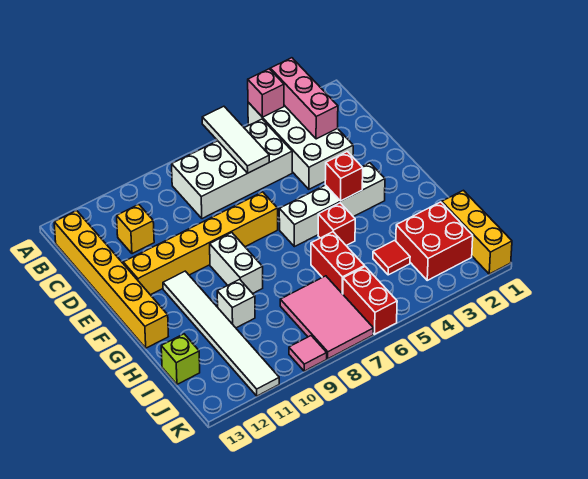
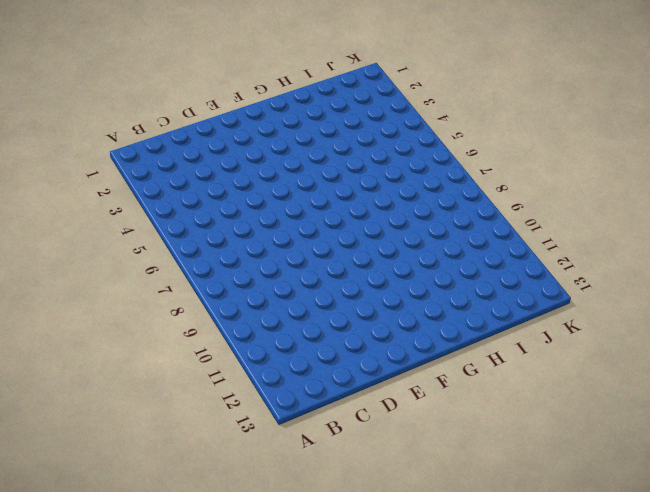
none -> white 2x4 brick [248,102,353,189]
none -> white 2x4 brick [172,119,292,219]
none -> yellow 1x6 brick [54,211,168,348]

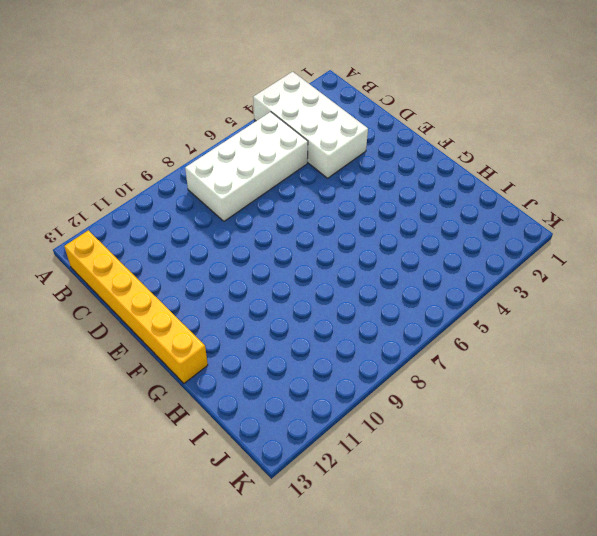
none -> yellow 1x1 brick [117,205,154,254]
none -> yellow 1x6 brick [123,192,278,295]
none -> white 1x4 brick [279,163,385,247]

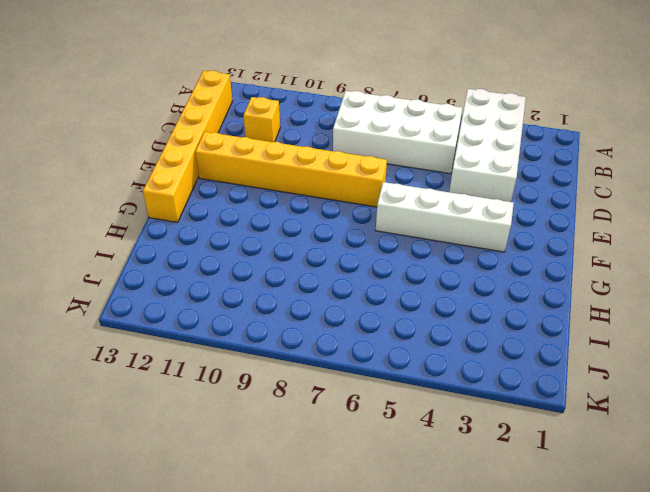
none -> white 1x2 brick [210,233,263,293]
none -> white 1x6 tile [163,271,279,396]
none -> red 1x1 brick [318,203,355,245]

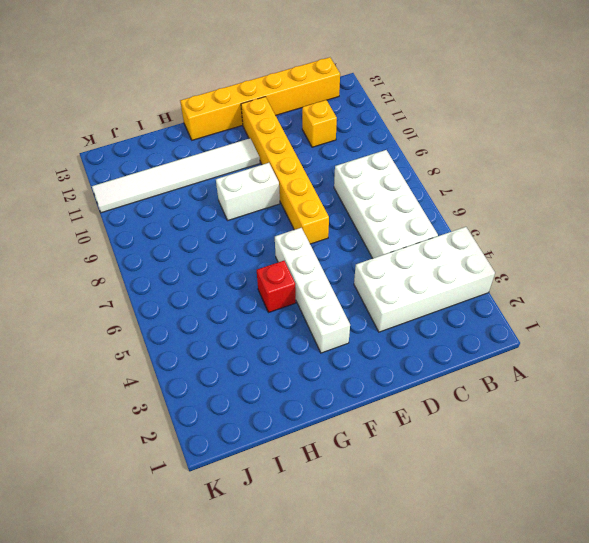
none -> red 1x2 brick [311,232,365,294]
none -> white 1x1 brick [217,279,255,328]
none -> yellow 1x3 brick [442,190,512,274]

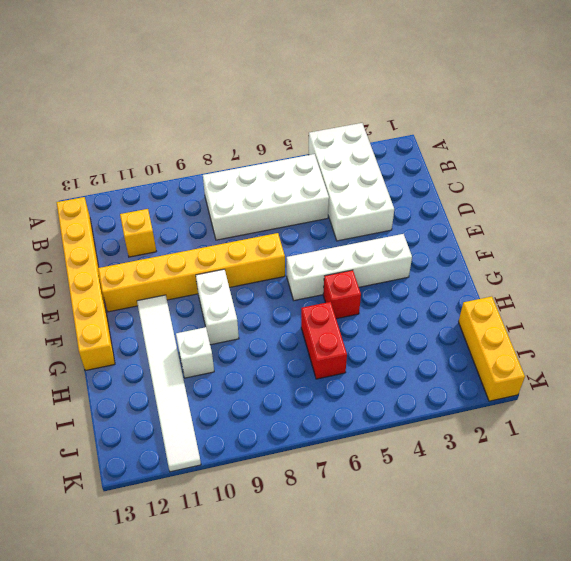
none -> red 2x2 brick [396,202,473,280]
none -> red 1x1 tile [373,240,410,275]
none -> pink 2x3 tile [280,276,374,359]

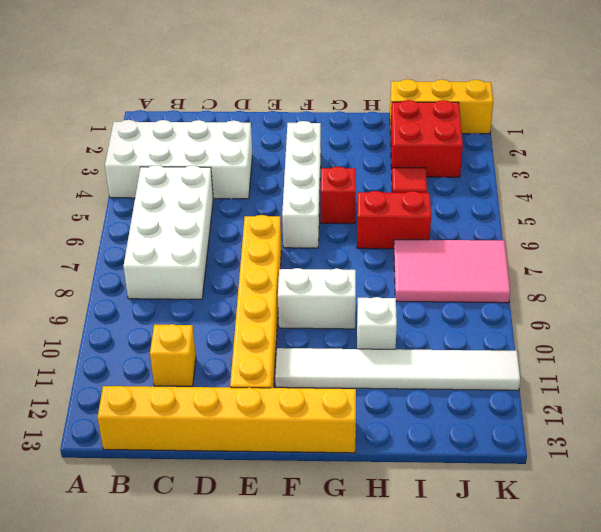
none -> lime 1x1 brick [161,334,200,384]
none -> red 1x2 brick [343,267,397,334]
none -> pink 1x1 tile [289,336,327,371]

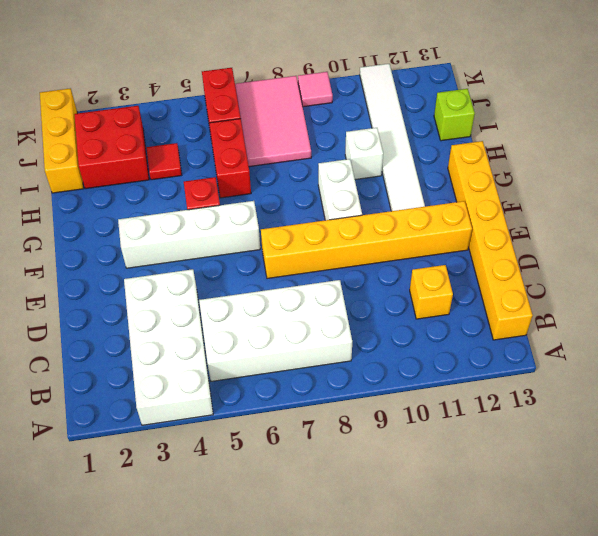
none -> pink 1x3 brick [270,58,338,139]
none -> pink 1x1 brick [248,69,284,117]
none -> white 1x3 tile [202,106,269,173]

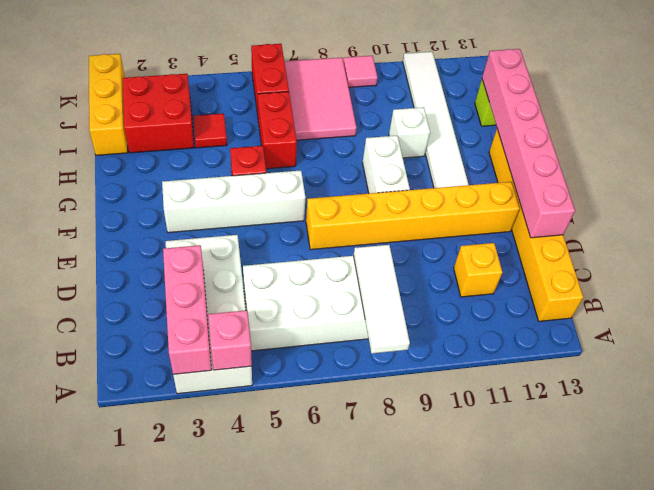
white 1x3 tile [353,245,410,354] -> white 1x3 tile moved to [202,106,269,173]
pink 1x6 brick [482,49,575,238] -> none
none -> red 1x1 brick [325,152,363,201]

